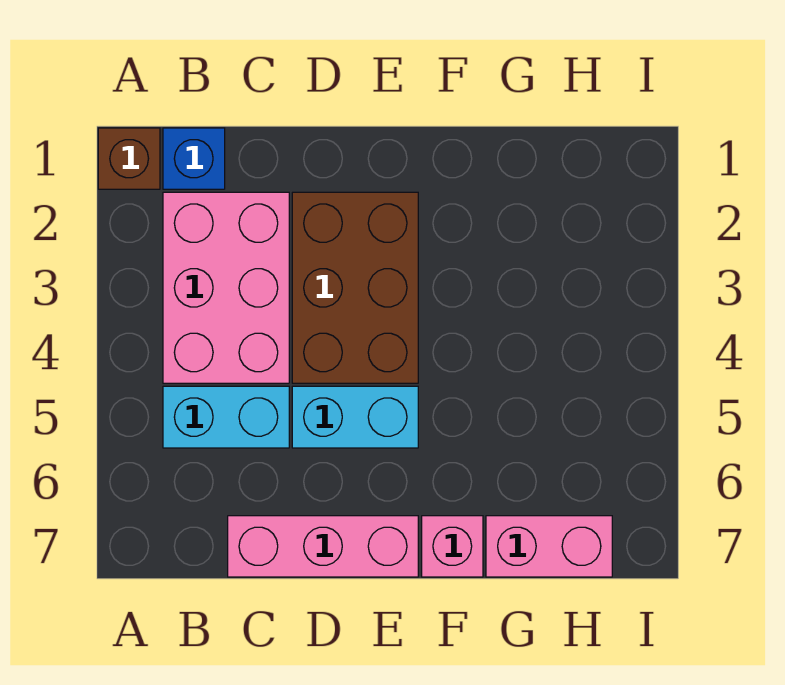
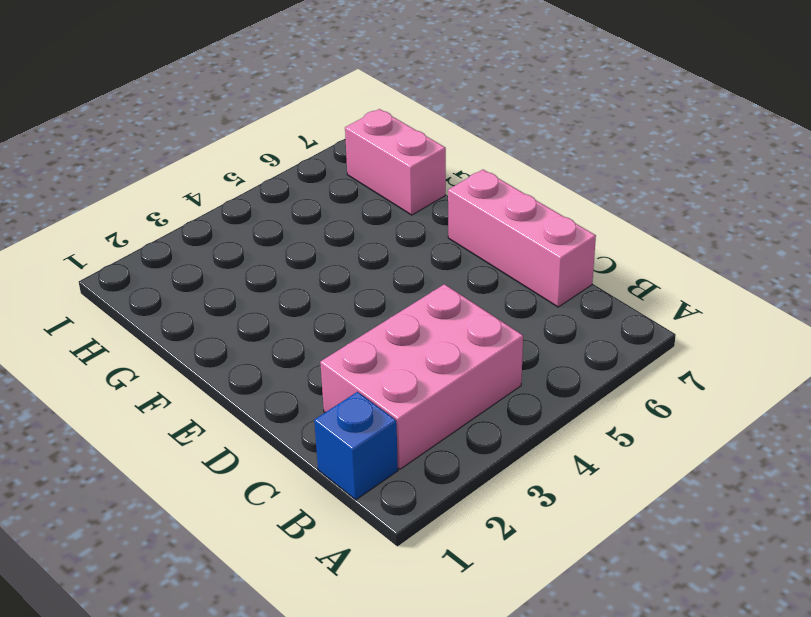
none -> brown 1x1 brick [98,128,160,189]
none -> cyan 1x2 brick [163,386,289,448]

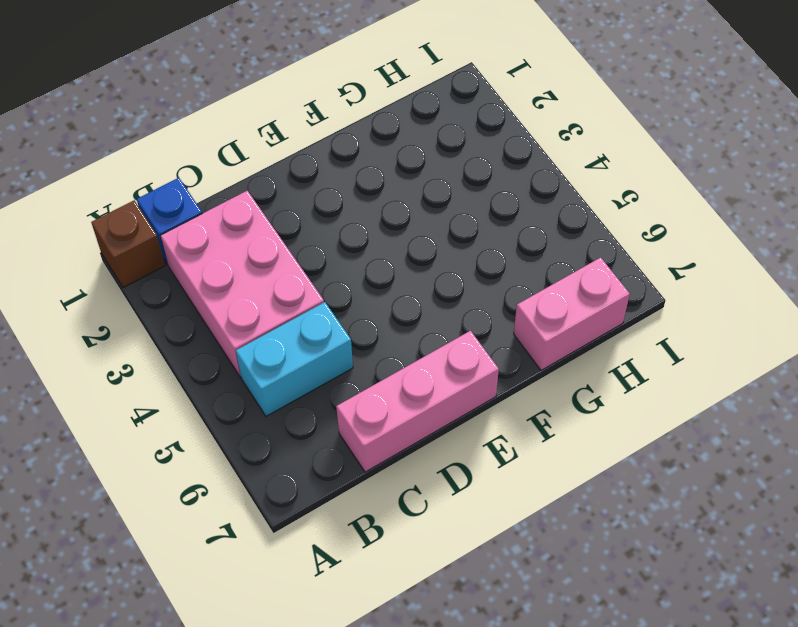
none -> brown 2x3 brick [292,192,418,383]
none -> cyan 1x2 brick [292,386,418,448]

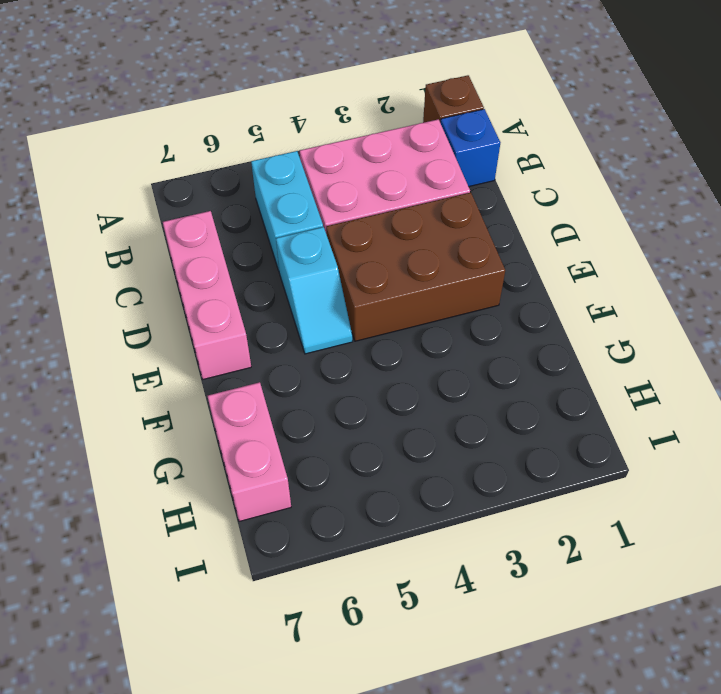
cyan 1x2 slope [276,227,353,354] -> cyan 1x2 brick [292,386,418,448]
none -> pink 1x1 brick [422,516,483,577]

